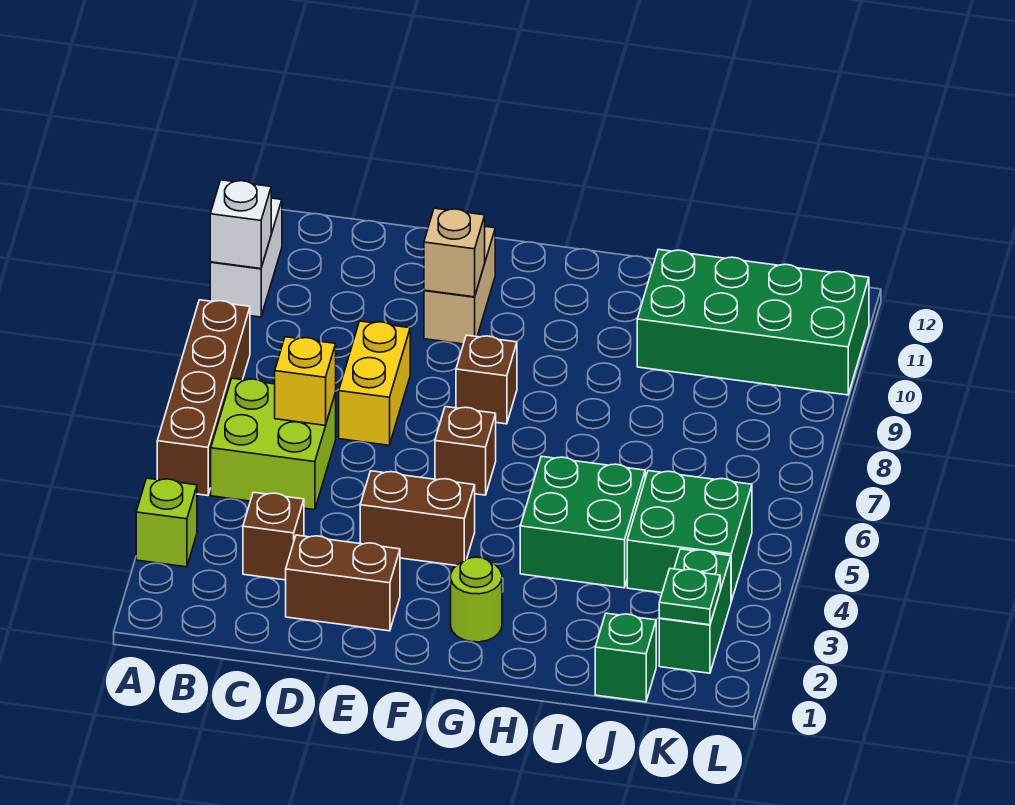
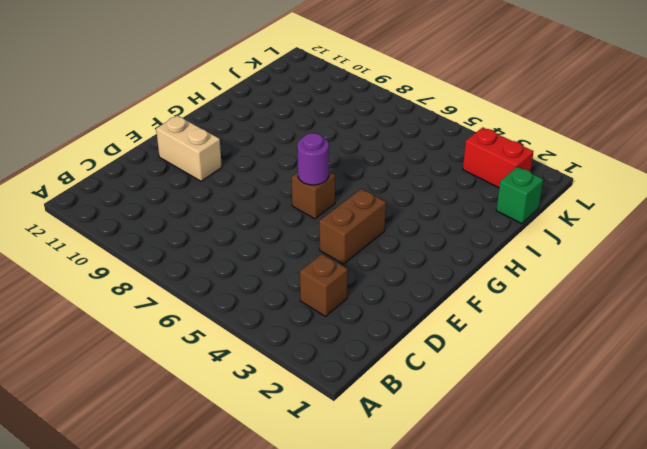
purple 1x1 round brick [297,133,329,185] -> none
red 1x2 brick [463,127,534,188] -> green 1x2 brick [659,549,731,673]
none -> lime 1x1 brick [136,478,197,567]
none -> brown 1x4 brick [157,300,250,495]
none -> white 1x2 brick [210,198,282,317]

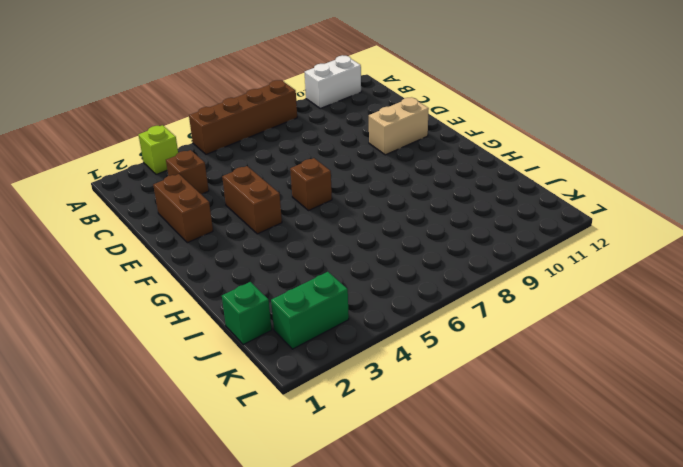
none -> lime 2x2 brick [211,378,336,510]
none -> yellow 1x2 brick [339,321,410,445]
none -> brown 1x1 brick [456,335,517,424]

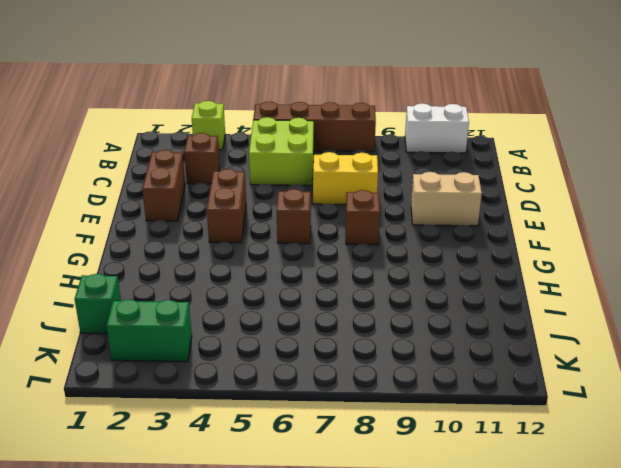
none -> lime 1x1 round brick [451,557,502,642]
none -> green 2x2 brick [520,456,645,588]
none -> green 2x4 brick [637,249,869,395]

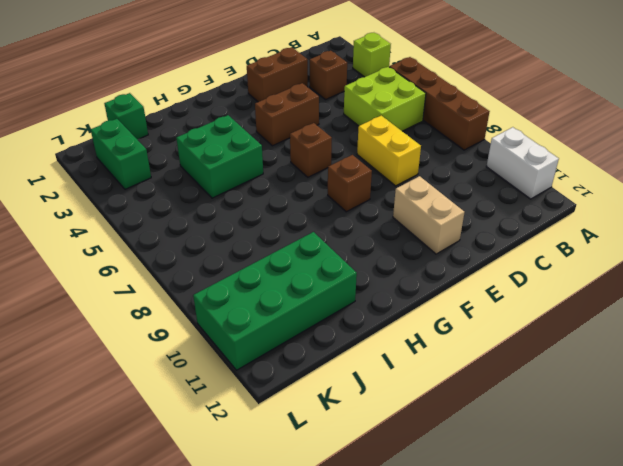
none -> lime 1x1 round brick [451,557,502,642]
none -> green 2x2 brick [627,471,752,601]
none -> white 1x1 brick [210,180,271,269]

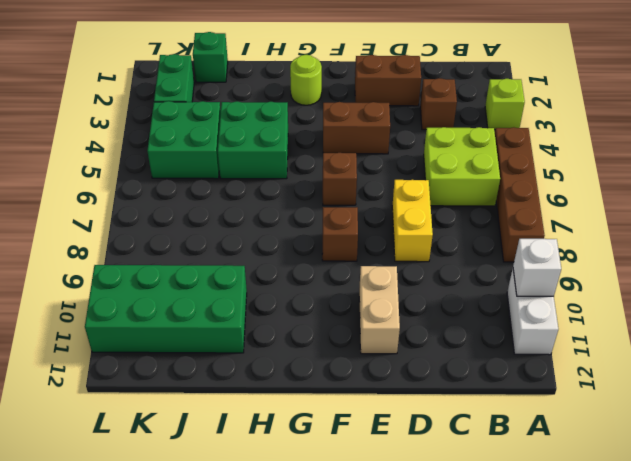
none -> yellow 1x1 brick [275,337,336,426]
none -> tan 1x1 brick [424,208,485,297]
none -> green 1x1 plate [659,569,720,625]

